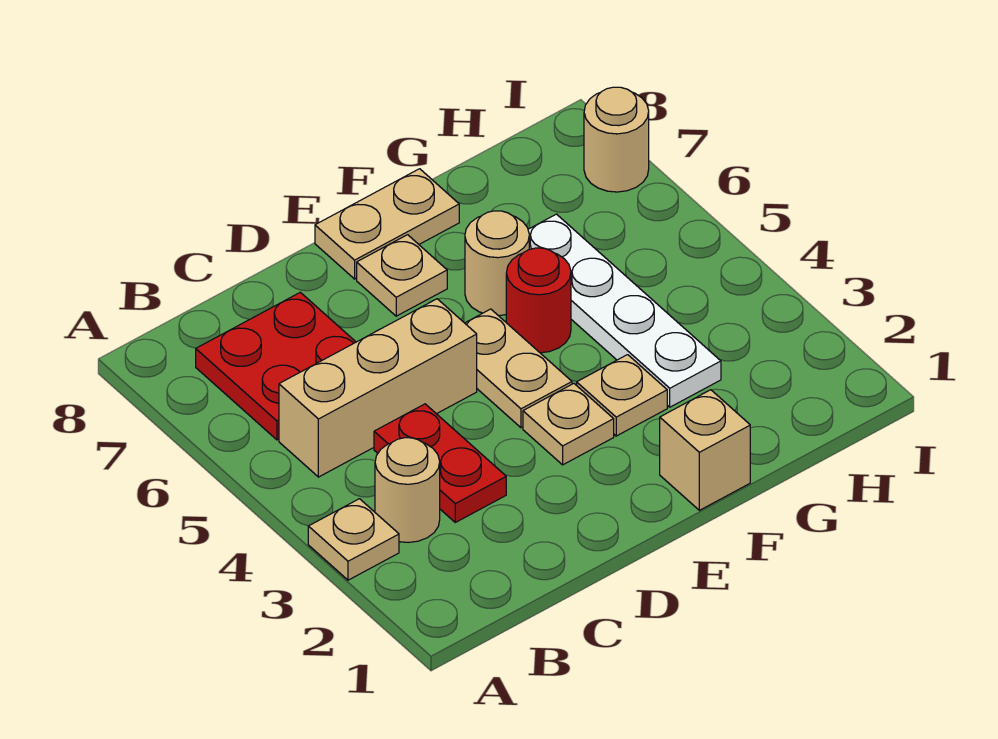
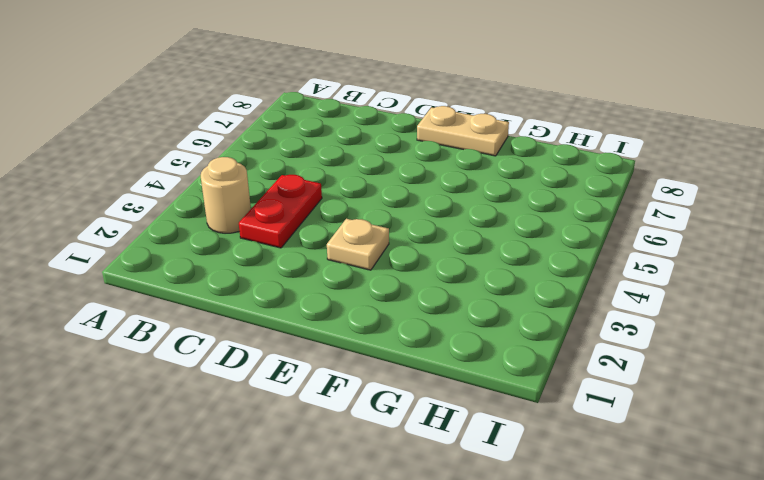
none -> tan 1x1 plate [308,499,399,580]
none -> tan 1x3 brick [279,299,477,477]
none -> red 2x2 plate [196,292,356,440]

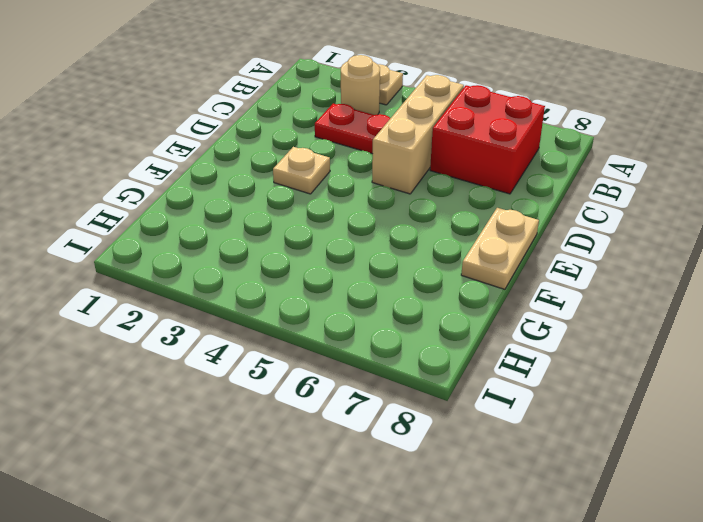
red 2x2 brick [430,85,545,194] -> red 2x2 plate [196,292,356,440]
none -> tan 1x2 plate [465,309,572,428]
none -> tan 1x1 plate [357,235,447,316]
none -> tan 1x1 brick [660,390,750,510]

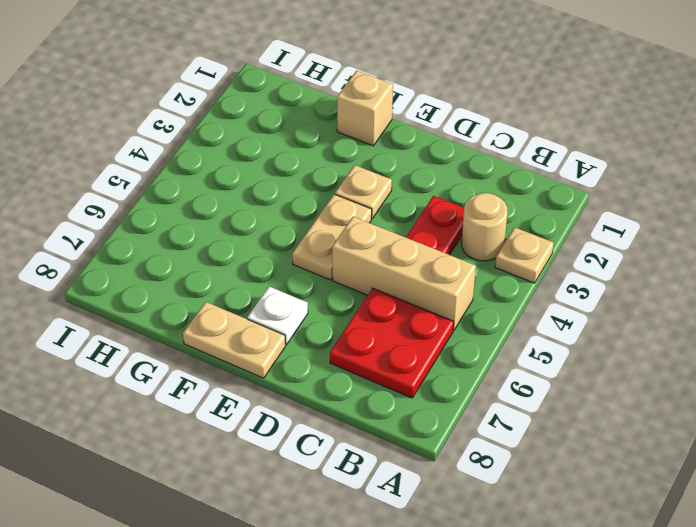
white 1x1 plate [247,287,308,345] -> tan 1x1 plate [357,235,447,316]
none -> tan 1x1 plate [577,355,667,436]
none -> red 1x1 round brick [506,248,571,353]
none -> tan 1x1 round brick [465,211,529,316]

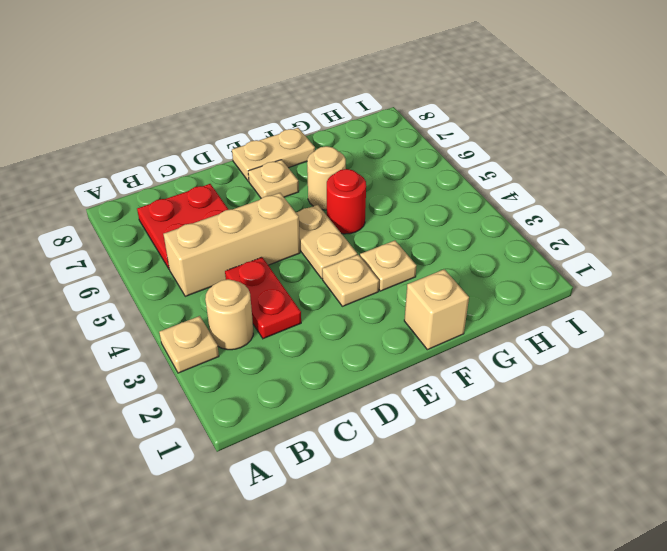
none -> white 1x4 plate [528,214,721,407]
none -> tan 1x1 round brick [584,87,649,192]

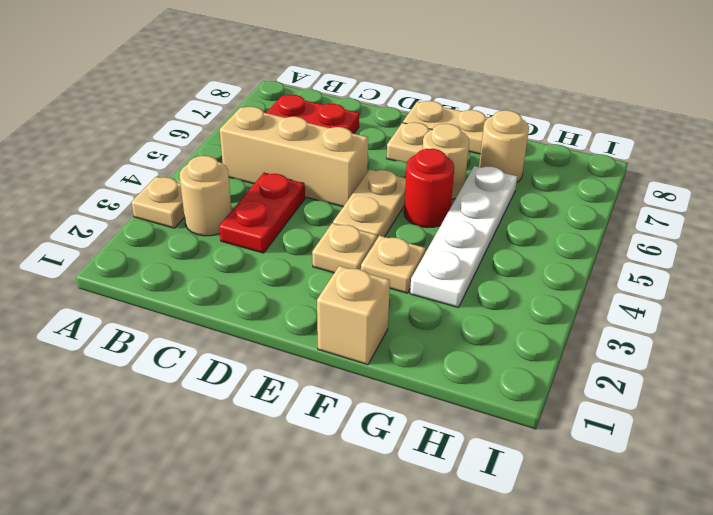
tan 1x1 round brick [479,110,529,182] -> tan 1x1 round brick moved to [584,87,649,192]

